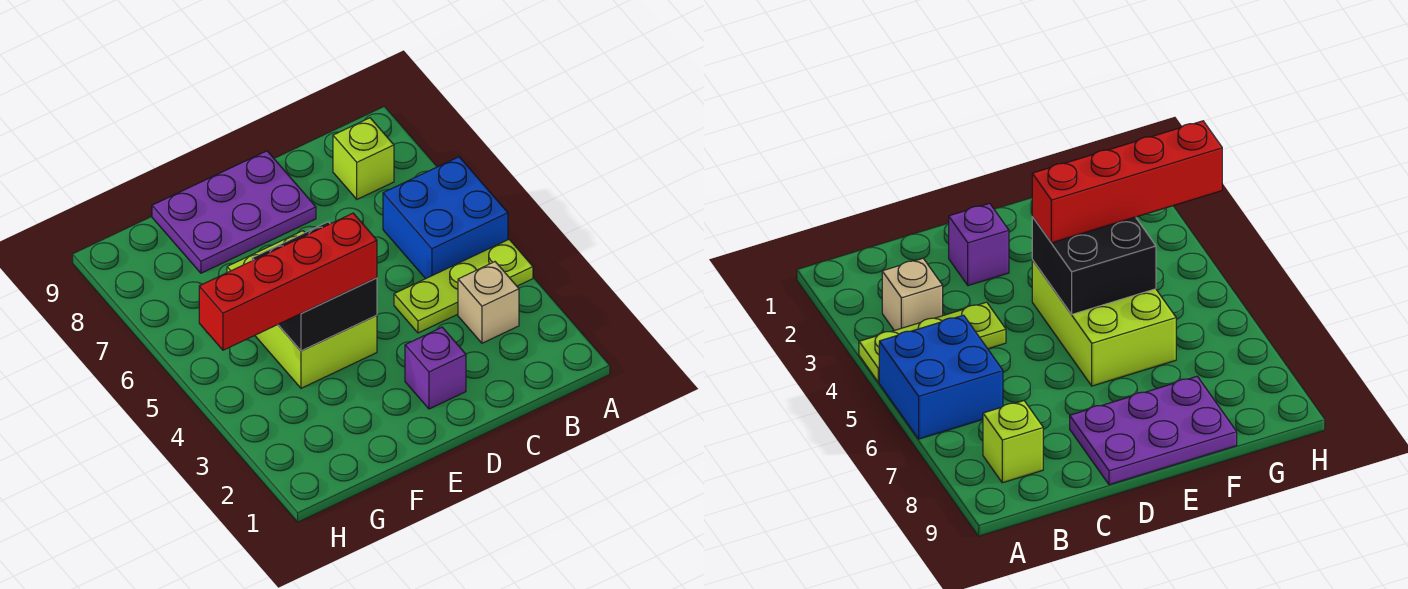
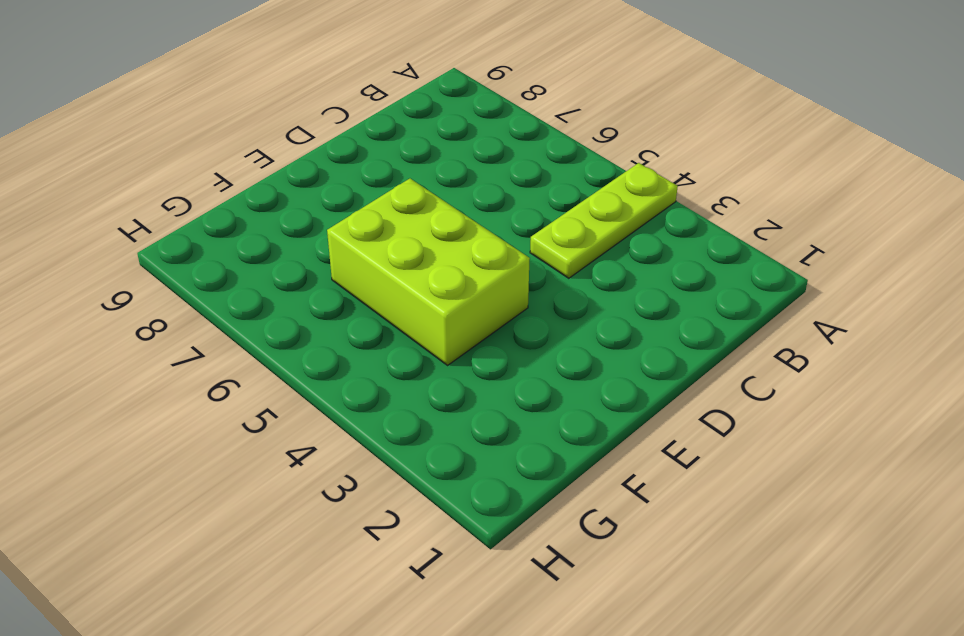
none -> blue 2x2 brick [383,157,508,279]
none -> tan 1x1 brick [458,262,519,343]

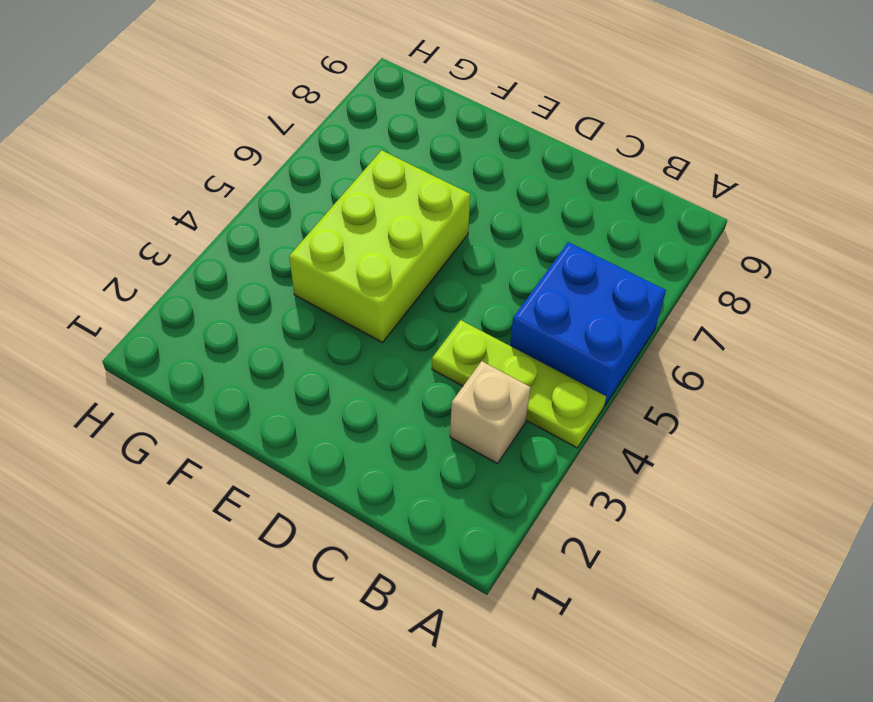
none -> lime 1x1 brick [333,118,394,199]
none -> purple 1x1 brick [405,327,466,409]

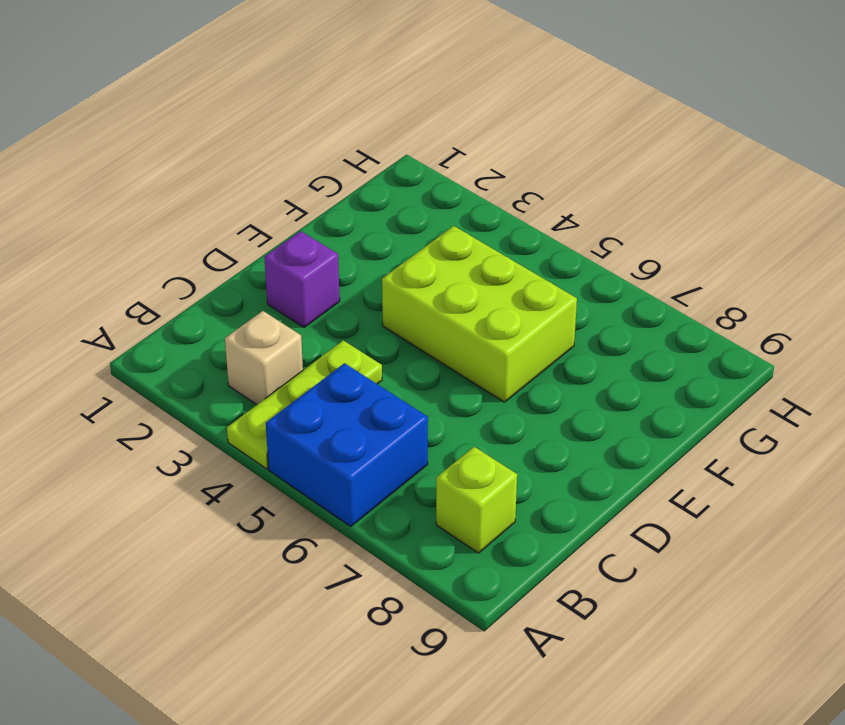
none -> purple 2x3 plate [152,151,316,273]
none -> black 2x2 brick [252,222,377,351]

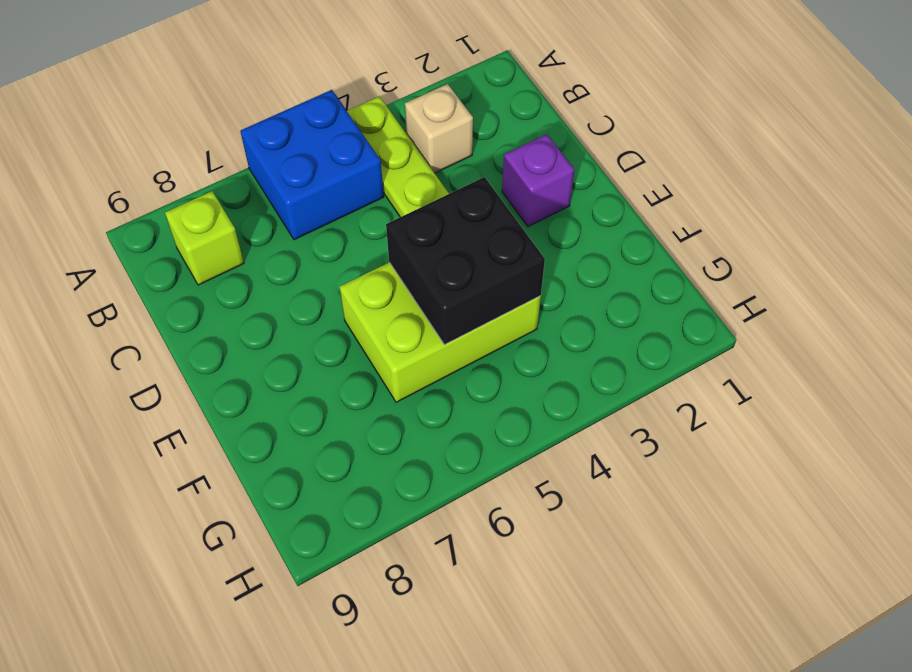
none -> purple 2x3 plate [152,151,316,273]
none -> red 1x4 brick [199,213,377,350]

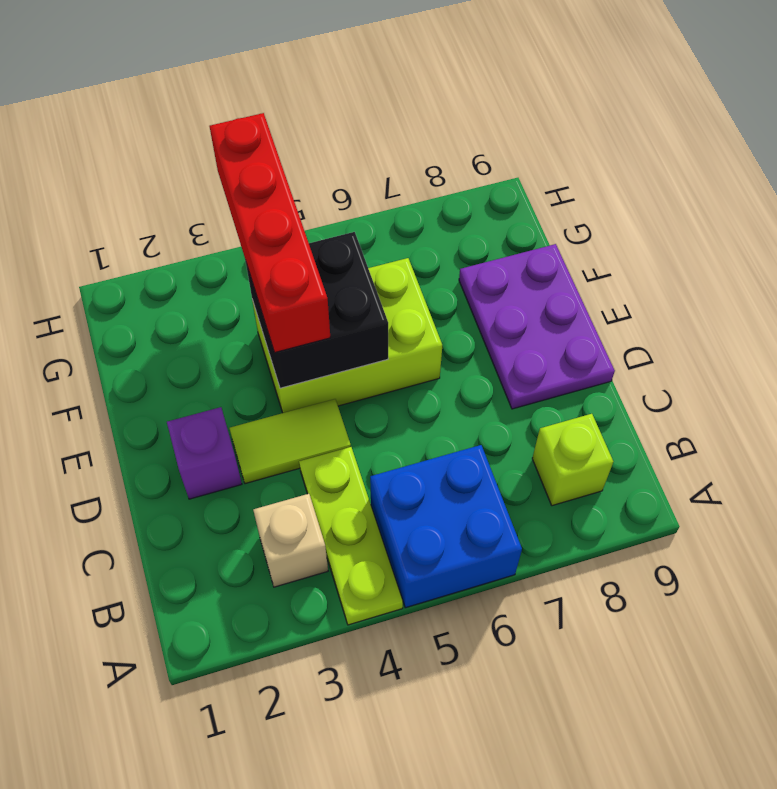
lime 1x2 tile [229,399,351,484] -> none

